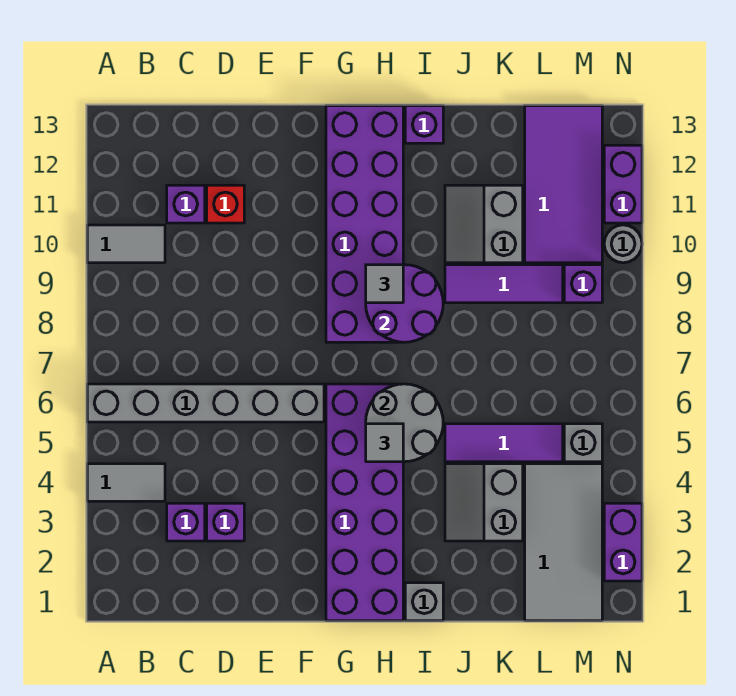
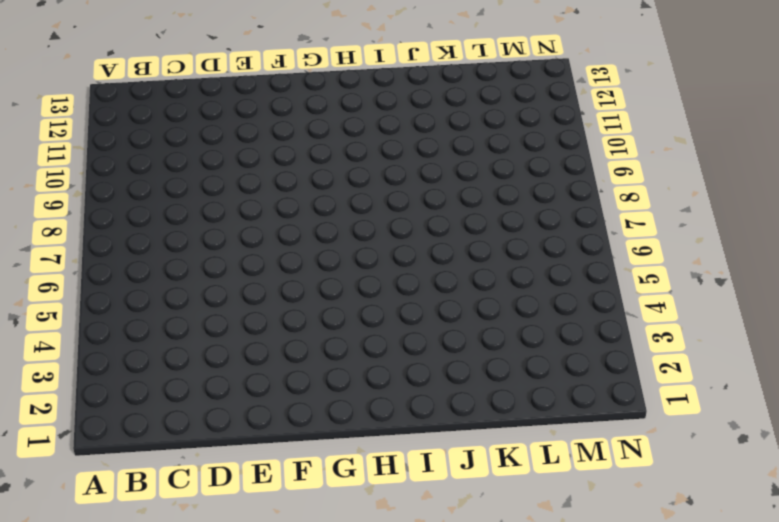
none -> grey 1x2 tile [87,464,165,501]
none -> grey 1x6 brick [87,384,324,422]
none -> grey 1x2 tile [87,225,165,263]

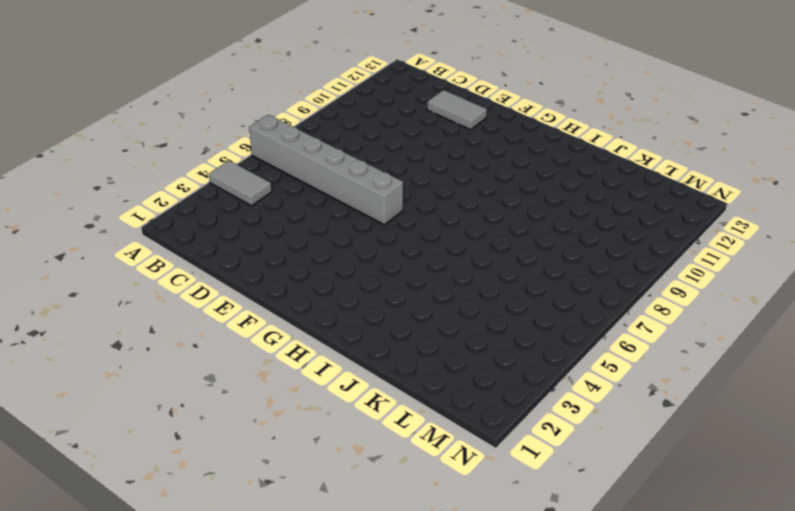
grey 1x2 tile [427,90,487,130] -> grey 1x2 tile moved to [87,225,165,263]
none -> purple 1x1 brick [167,503,205,541]
none -> purple 1x1 brick [167,185,205,223]
none -> purple 1x1 brick [207,503,244,541]

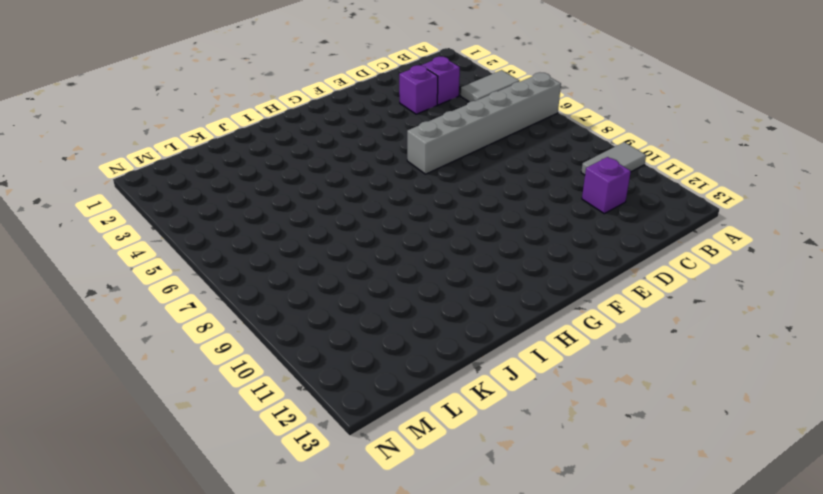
none -> red 1x1 brick [207,185,244,223]
none -> purple 2x6 brick [326,384,403,621]
none -> purple 2x6 brick [326,106,403,342]

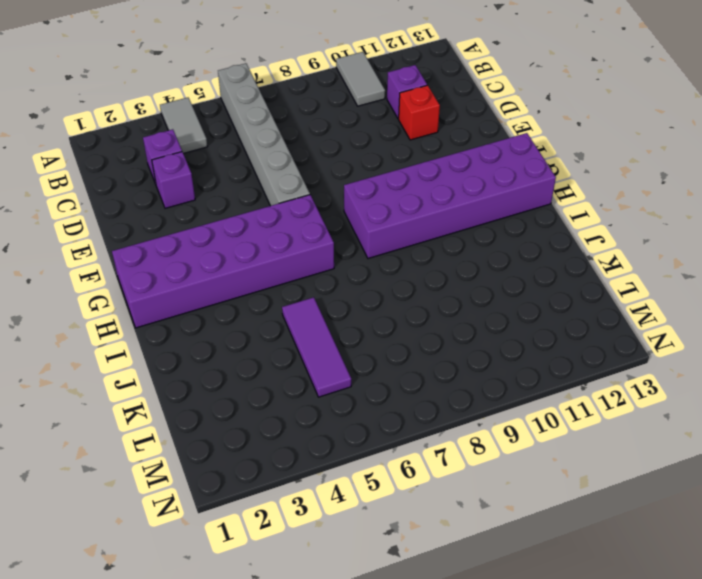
none -> grey 1x1 brick [405,583,443,621]
none -> purple 1x1 brick [405,106,443,143]
none -> grey 2x2 slope [445,464,523,541]

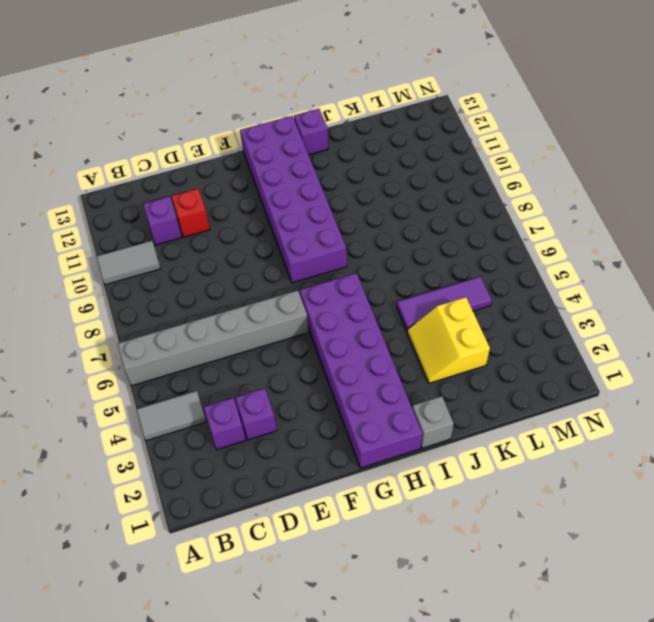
yellow 2x2 slope [407,297,490,383] -> grey 2x2 slope [445,464,523,541]
none -> purple 1x3 tile [445,265,563,303]
none -> grey 2x2 slope [445,185,523,263]
none -> grey 2x4 tile [525,464,602,621]

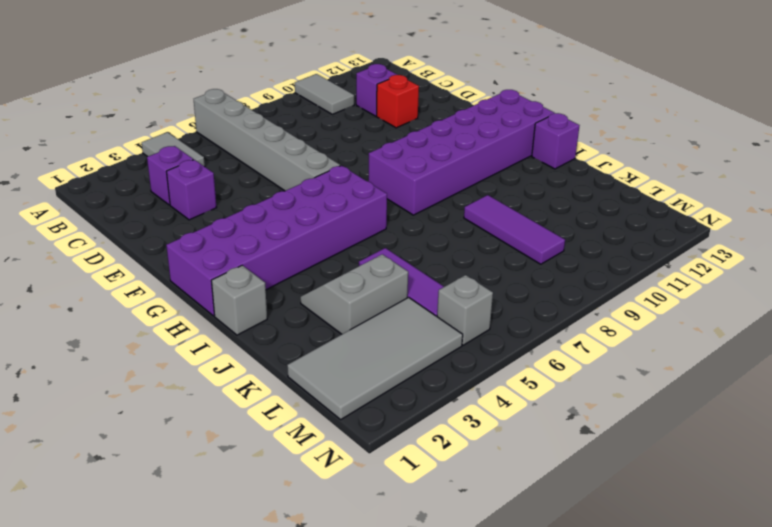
none -> grey 2x2 slope [445,185,523,263]
none -> purple 2x4 tile [525,106,602,263]
none -> purple 1x1 brick [564,265,602,303]

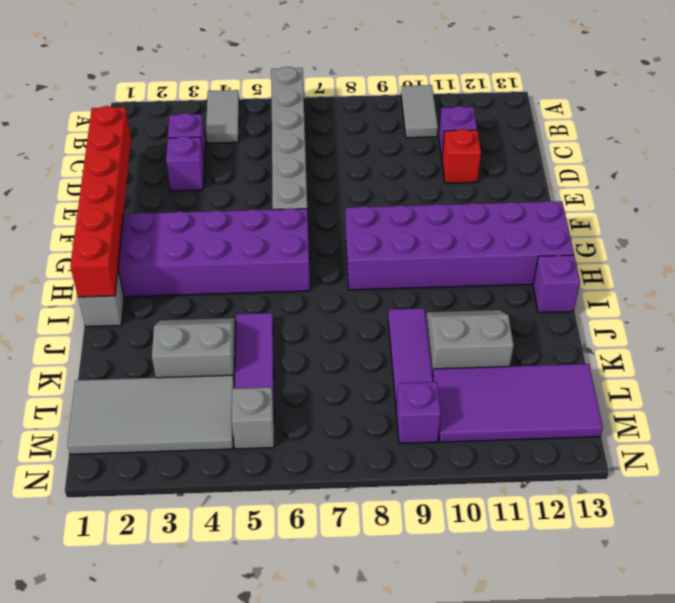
red 1x6 brick [70,106,131,297] -> none
none -> purple 1x2 brick [604,503,642,581]
none -> grey 1x1 round brick [604,225,642,263]
none -> purple 1x2 brick [604,145,642,223]

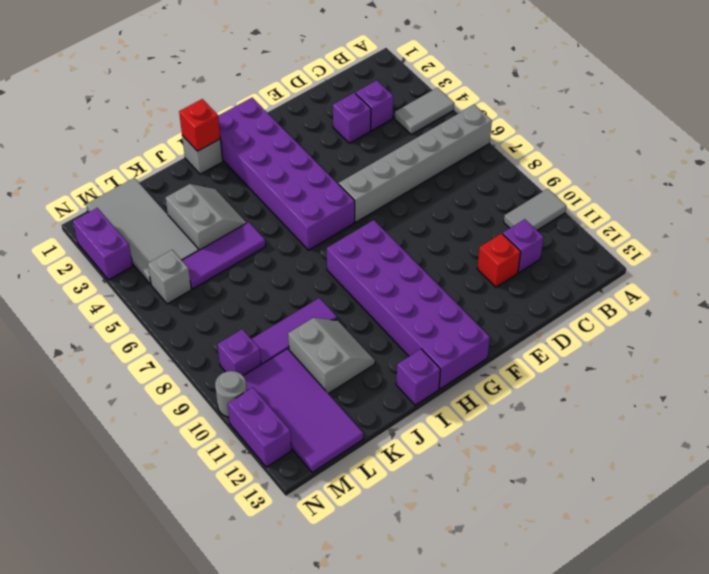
red 1x1 brick [179,99,220,151] -> none
none -> grey 2x2 round brick [366,384,443,462]
none -> purple 2x2 round brick [366,265,443,342]
none -> grey 1x1 tile [366,424,403,462]

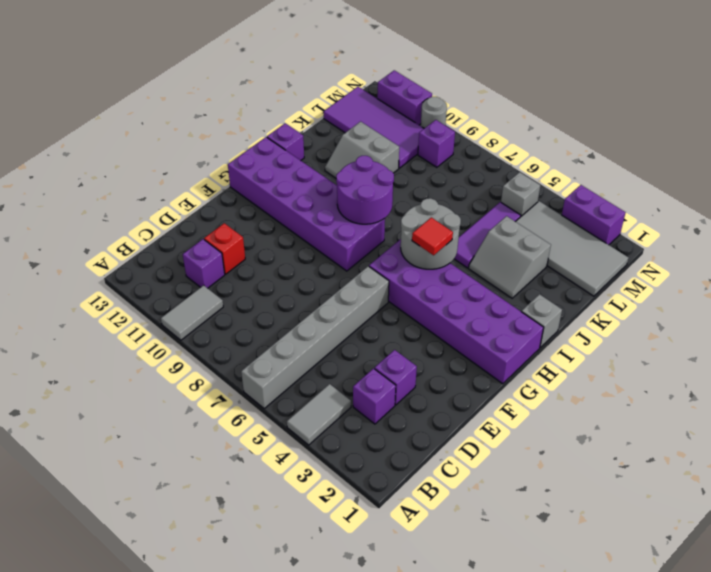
red 1x1 tile [412,217,453,255] -> grey 1x1 tile [366,424,403,462]
none -> purple 1x3 tile [445,265,563,303]
none -> grey 1x1 tile [366,265,403,303]

